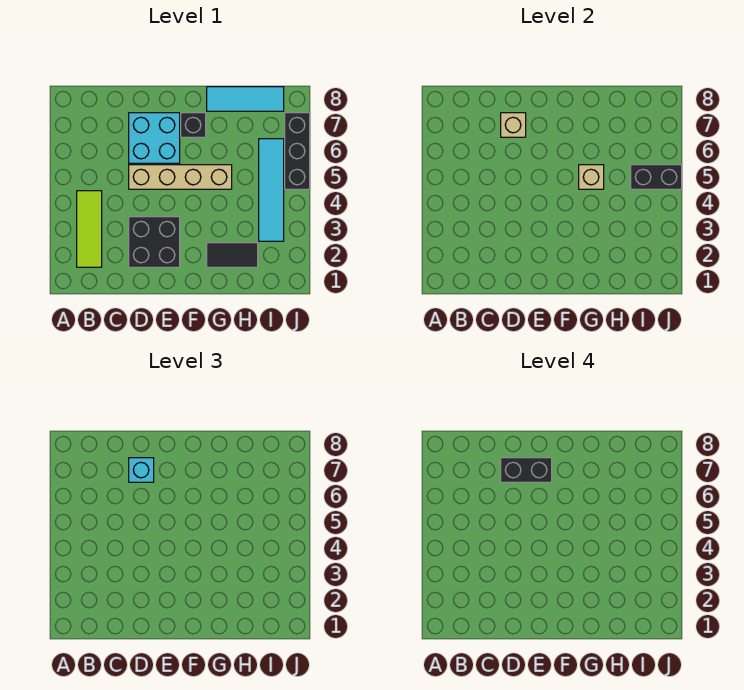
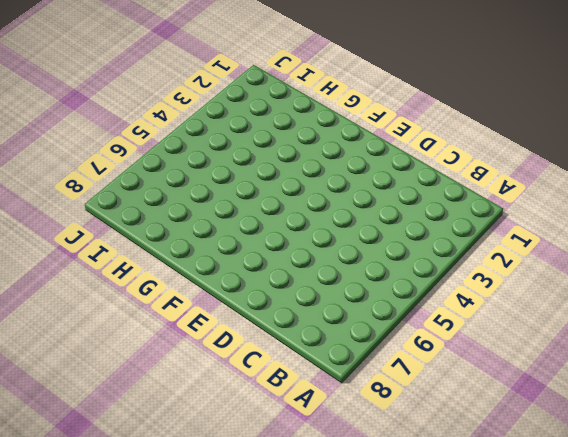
none -> lime 1x3 tile [77,191,102,267]
none -> black 2x2 brick [129,217,180,267]
none -> tan 1x4 brick [129,165,232,189]

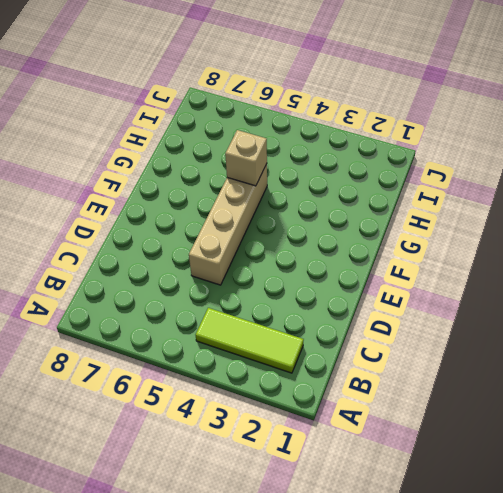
none -> black 2x2 brick [129,217,180,267]
none -> cyan 2x2 brick [129,113,180,163]
none -> black 1x1 brick [181,113,206,137]

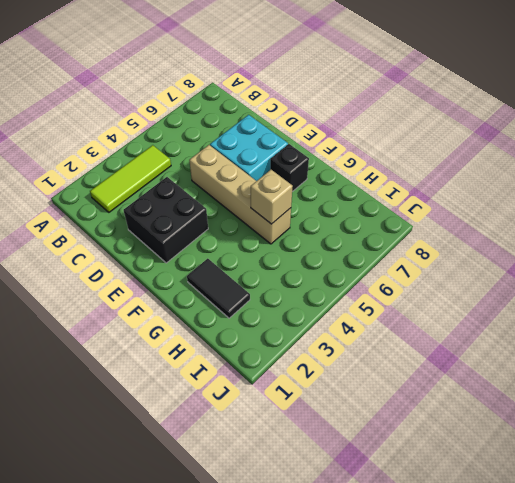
none -> cyan 1x3 tile [207,87,284,111]
none -> cyan 1x4 tile [259,139,284,241]
none -> black 1x3 brick [285,113,310,189]

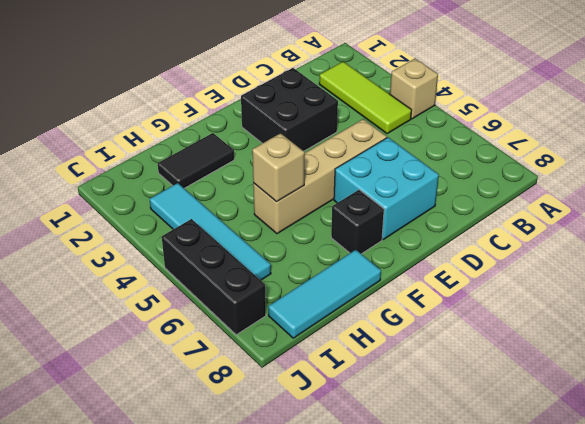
tan 1x1 brick [390,59,438,119] -> tan 1x1 brick moved to [501,113,526,137]
none -> black 1x2 brick [631,165,682,189]
none -> cyan 1x1 brick [129,458,154,482]
none -> black 1x2 brick [501,458,552,482]

